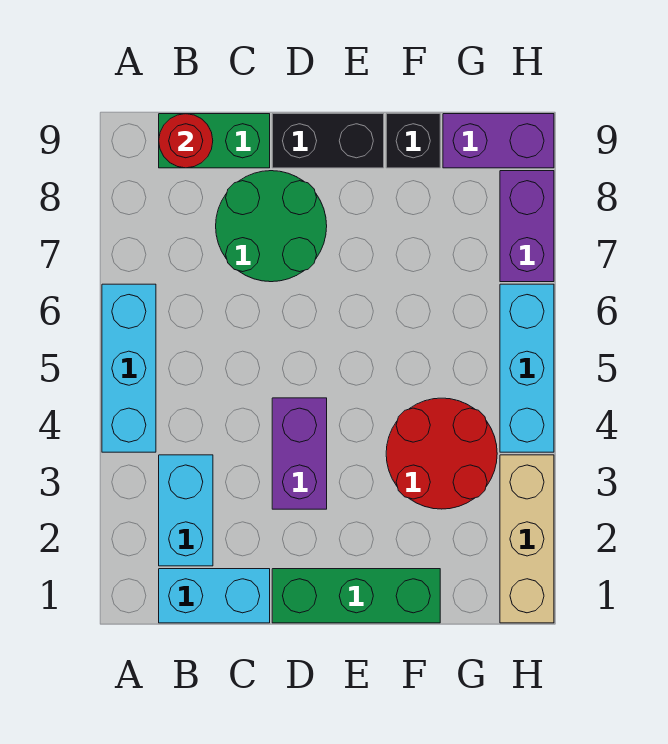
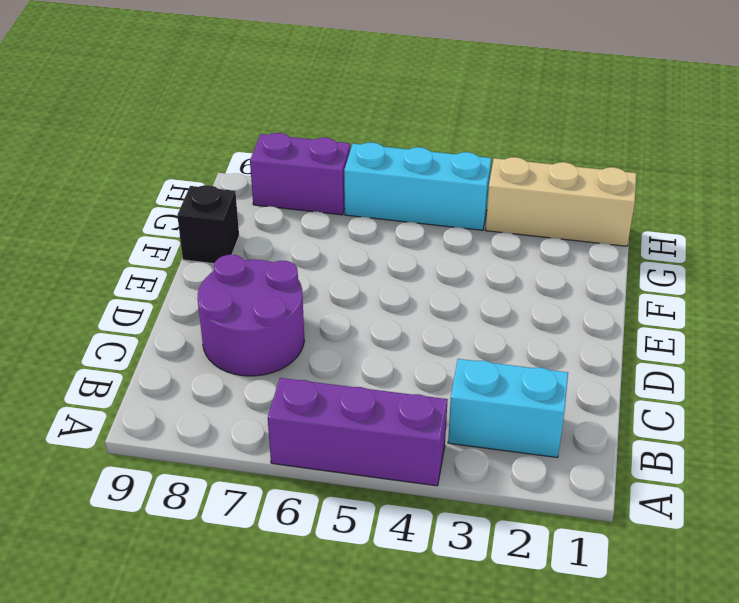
purple 1x3 brick [268,378,448,486] -> cyan 1x3 brick [102,284,156,452]
purple 2x2 round brick [198,255,304,376] -> green 2x2 round brick [216,171,327,282]
none -> cyan 1x2 brick [159,569,270,623]
none -> green 1x2 brick [159,114,270,168]
none -> green 1x3 brick [272,569,440,623]

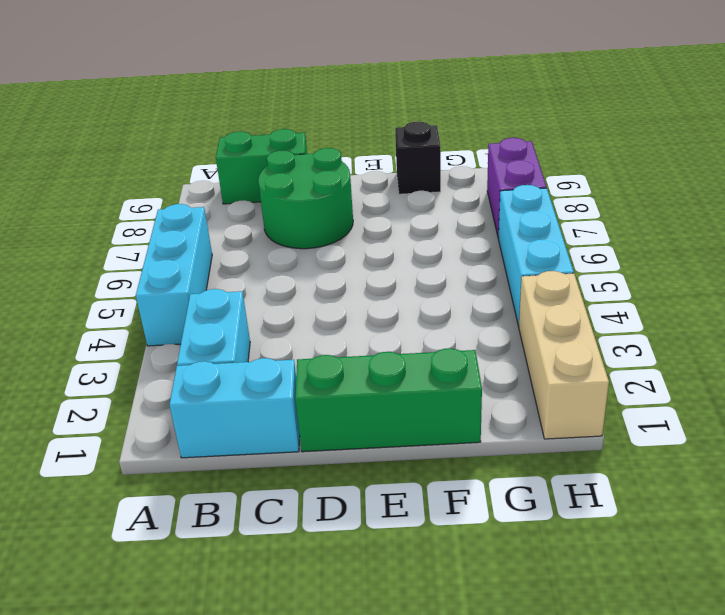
none -> purple 1x2 brick [272,398,327,509]
none -> black 1x2 brick [272,114,384,168]
none -> red 2x2 round brick [386,398,497,509]

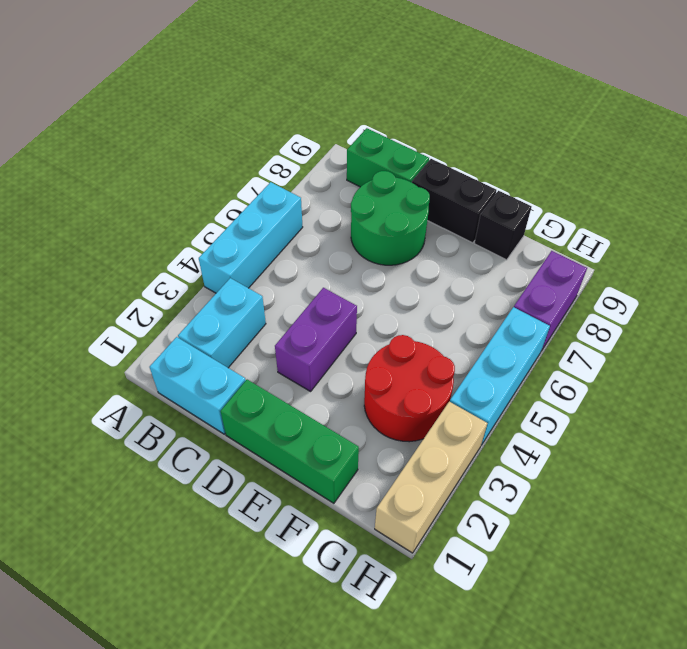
none -> purple 1x2 brick [443,114,554,168]
none -> red 1x1 round brick [159,114,213,168]

